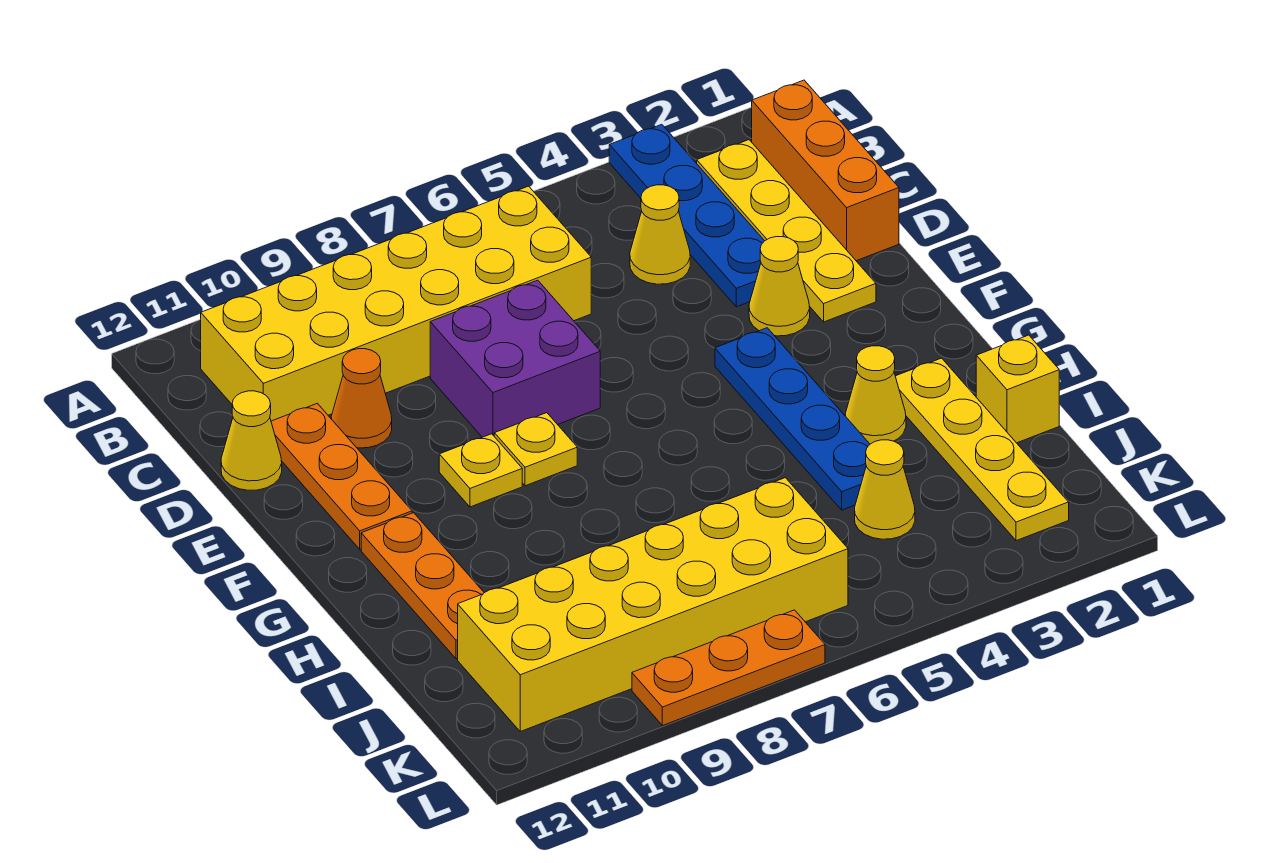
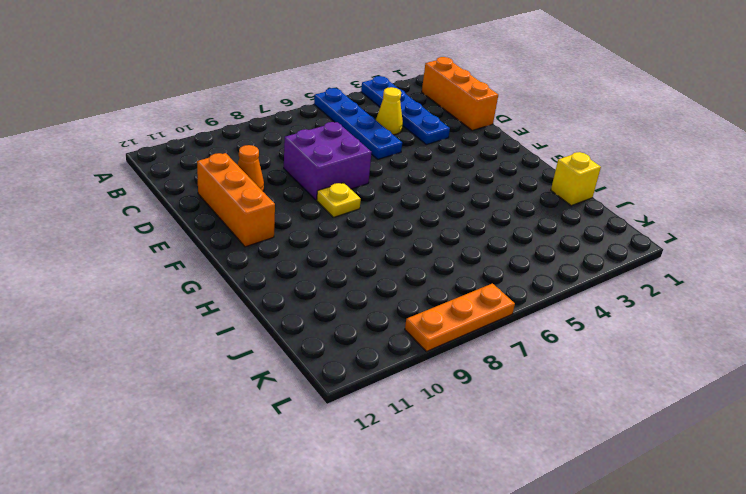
blue 1x4 plate [314,88,402,159] -> blue 1x4 plate moved to [715,328,870,510]
orange 1x3 brick [197,153,275,247] -> orange 1x3 plate [271,403,412,549]
none -> yellow 1x4 plate [697,140,876,322]
none -> yellow 2x6 brick [200,186,591,421]
none -> yellow 1x1 cone [221,391,282,490]

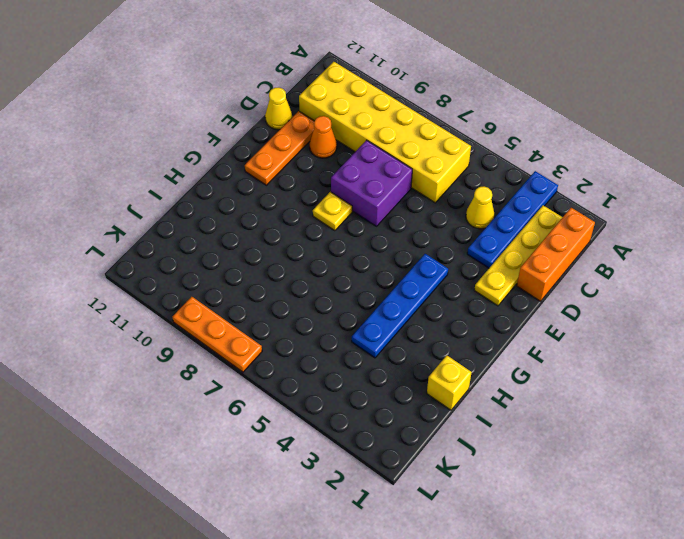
none -> yellow 1x1 cone [749,237,810,336]
none -> yellow 1x1 plate [439,434,522,507]
none -> orange 1x3 plate [361,513,484,659]

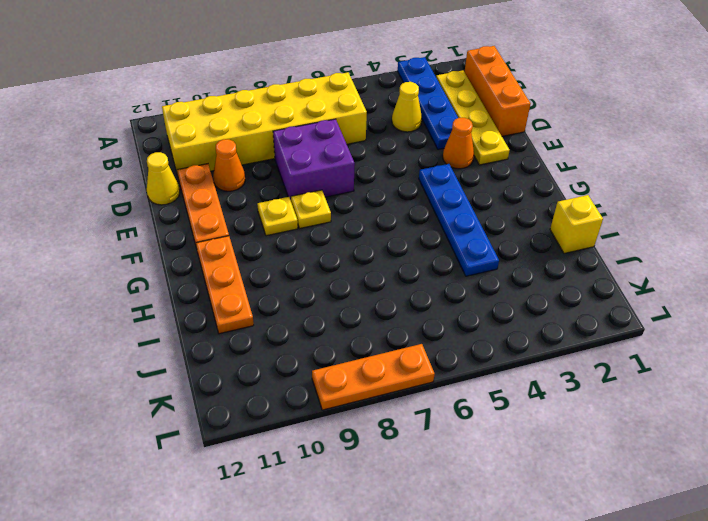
orange 1x1 cone [443,118,474,169] -> yellow 1x1 cone [749,237,810,336]
none -> yellow 1x4 plate [895,358,1069,541]
none -> yellow 1x1 cone [845,346,906,444]
none -> yellow 1x1 cone [855,440,915,539]

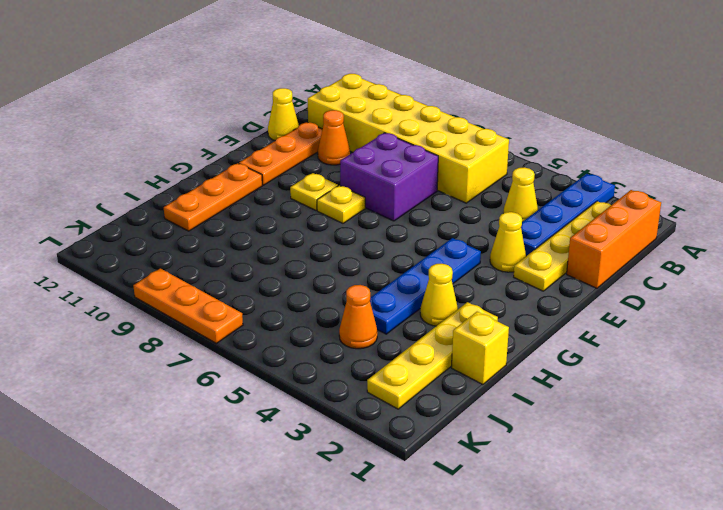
orange 1x1 cone [339,285,377,349] -> yellow 1x1 cone [855,440,915,539]
none -> yellow 2x6 brick [458,478,848,731]

